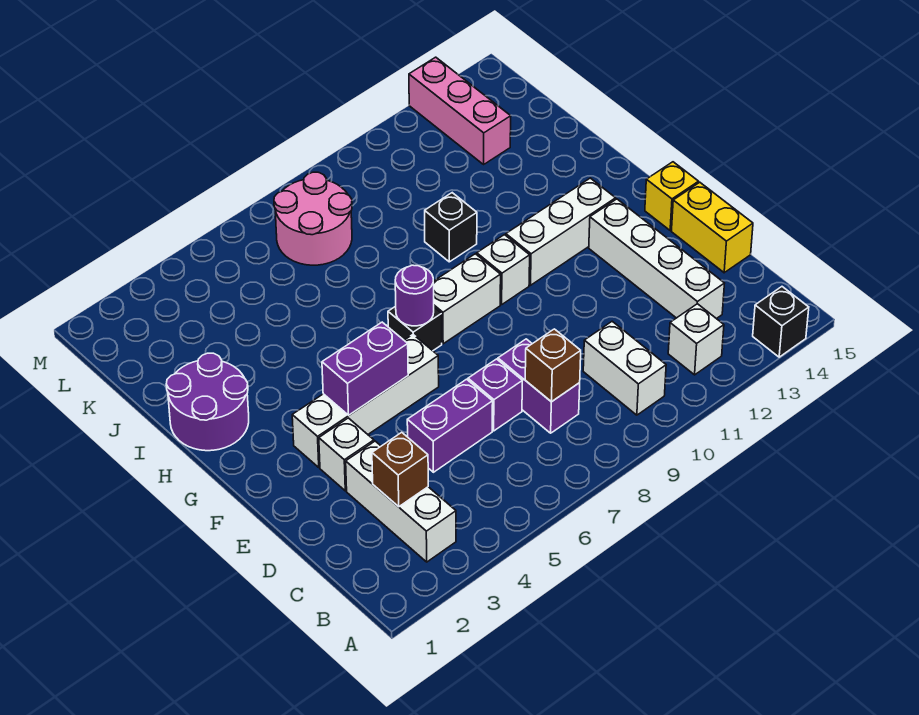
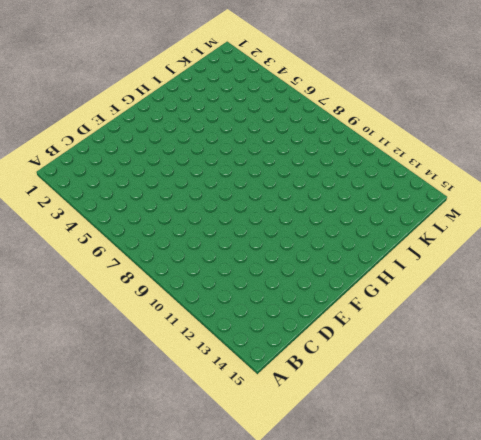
none -> black 1x1 brick [753,287,809,357]
none -> white 1x3 brick [346,441,456,562]
none -> white 1x2 brick [583,321,666,415]

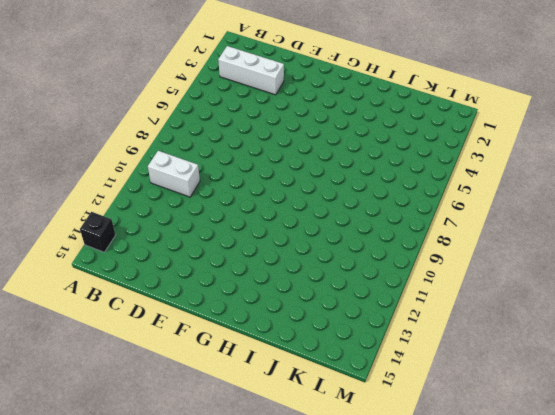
none -> white 1x1 brick [668,304,724,375]
none -> purple 1x2 brick [498,339,580,433]
none -> white 1x4 brick [589,199,725,319]

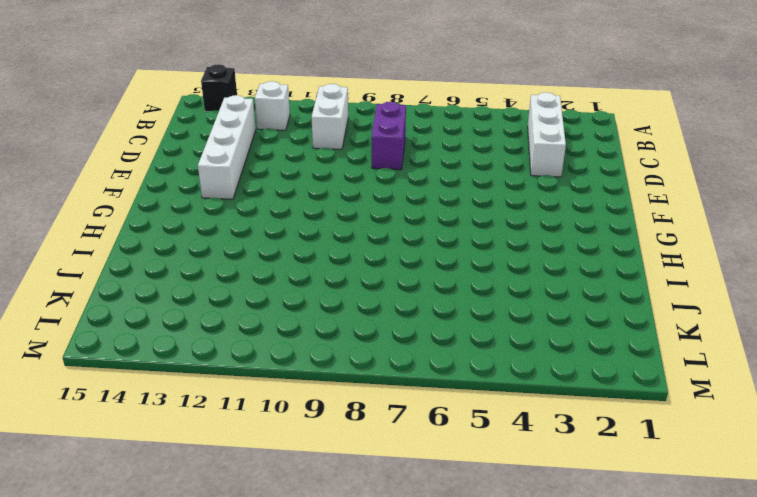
none -> purple 1x2 brick [407,379,493,472]
none -> purple 1x1 brick [468,359,522,431]
none -> yellow 1x2 brick [672,182,753,273]

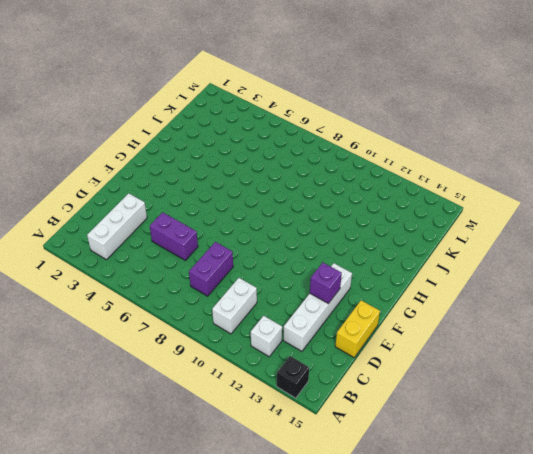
purple 1x1 brick [310,263,342,304] -> purple 1x1 brick moved to [468,359,522,431]
none -> white 1x1 brick [319,418,374,491]
none -> white 1x4 brick [292,335,439,467]
none -> yellow 1x1 brick [645,162,699,230]

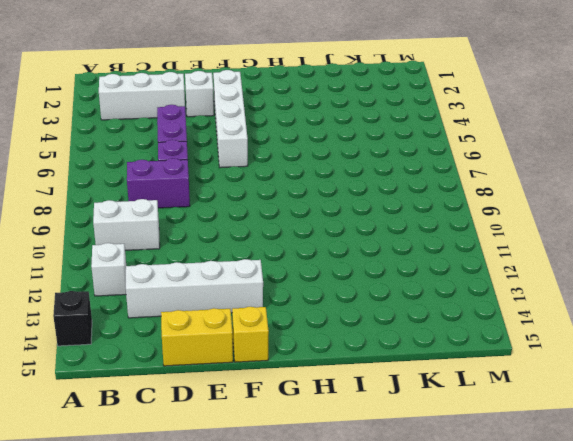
none -> black 1x1 brick [388,306,442,351]
none -> white 1x2 brick [433,254,501,344]
none -> white 1x1 brick [477,235,530,304]

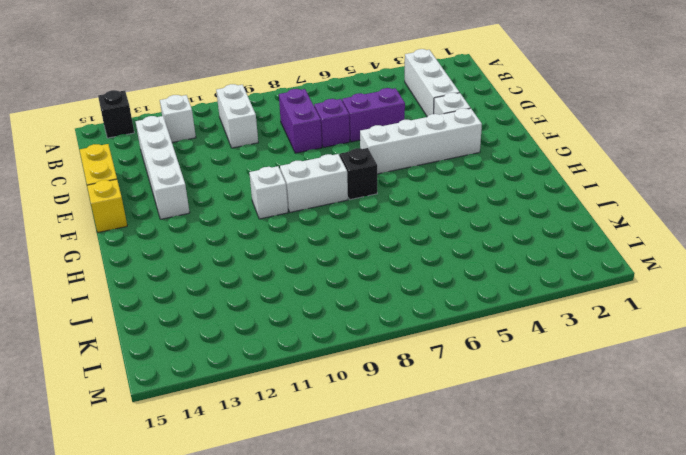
none -> white 1x3 brick [506,178,616,285]
none -> purple 2x2 round brick [166,353,249,451]
none -> black 1x1 brick [425,193,477,262]

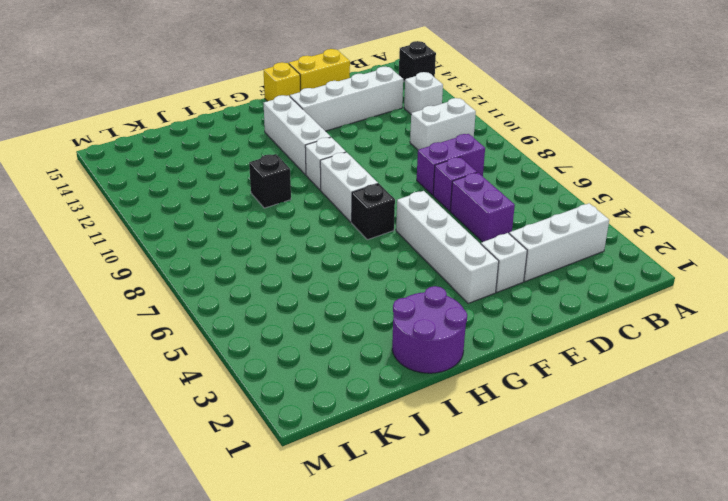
none -> pink 2x2 round brick [274,172,352,265]
none -> pink 1x3 brick [409,57,511,164]
none -> brown 1x1 brick [372,432,428,507]

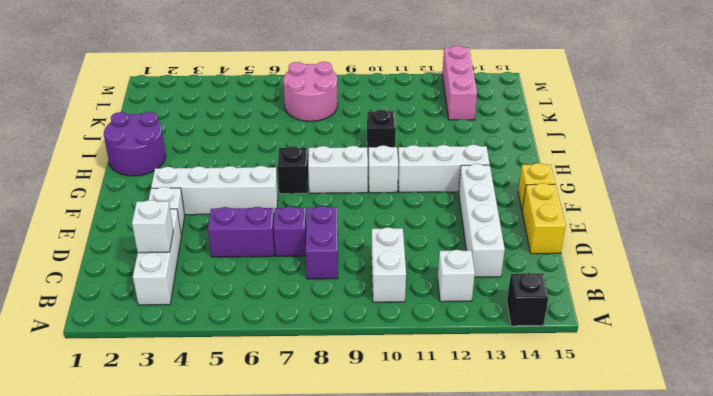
white 1x1 brick [132,200,173,253] -> brown 1x1 brick [372,432,428,507]
none -> brown 1x1 brick [525,329,581,402]
none -> purple 1x2 brick [322,322,408,415]
none -> purple 1x1 round brick [395,265,434,326]

